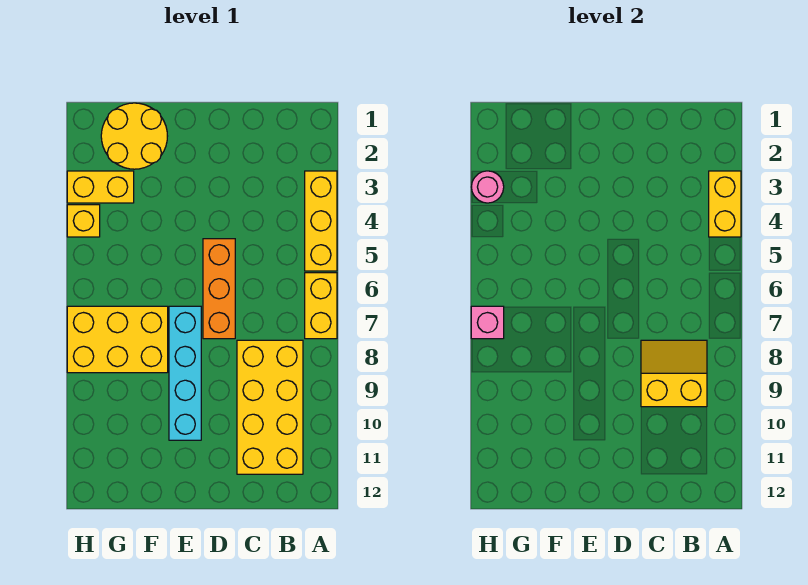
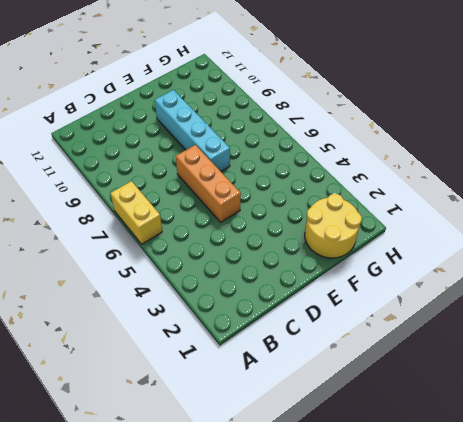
none -> yellow 1x3 brick [305,171,337,271]
none -> yellow 2x4 brick [237,340,303,474]
none -> yellow 2x3 brick [67,306,168,373]

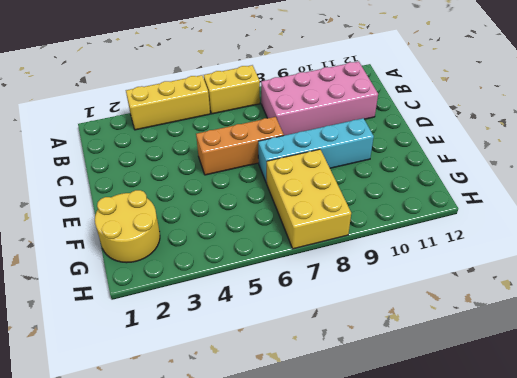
pink 2x4 brick [261,61,378,135] -> yellow 2x4 brick [237,340,303,474]
none -> yellow 1x2 brick [67,171,134,203]
none -> yellow 1x1 brick [67,205,100,237]
none -> yellow 1x2 brick [709,171,741,237]

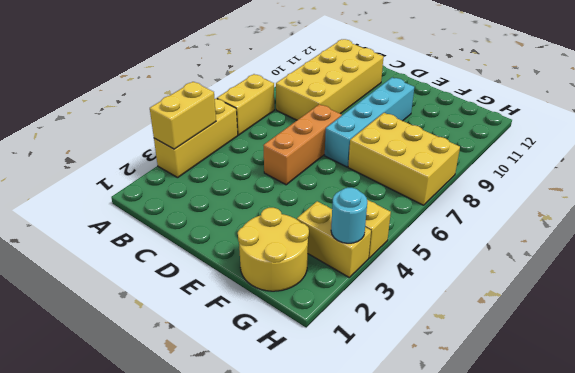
cyan 1x1 round brick [331,188,367,243] -> pink 1x1 round brick [472,171,504,203]
none -> yellow 2x2 slope [641,340,707,407]
none -> pink 1x1 brick [471,306,504,339]

